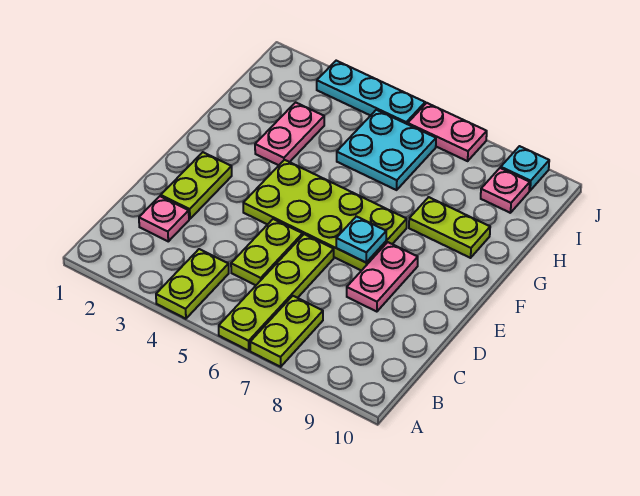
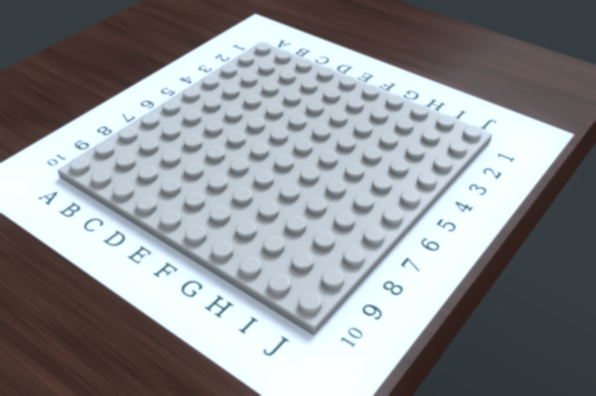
none -> lime 1x2 plate [156,249,229,319]
none -> lime 1x4 plate [219,234,334,351]
none -> lime 1x2 plate [250,296,323,367]

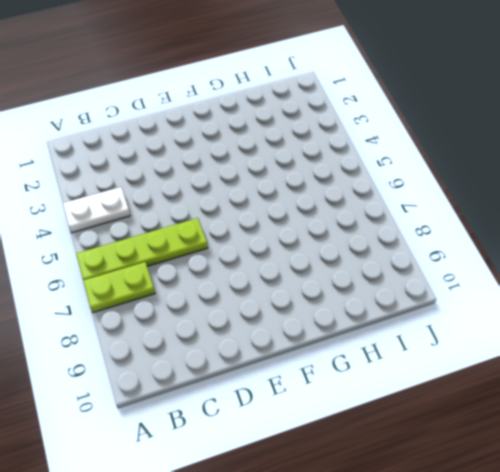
white 1x2 plate [63,187,130,233] -> lime 1x2 plate [156,249,229,319]
none -> pink 1x1 plate [139,196,189,241]
none -> lime 1x2 plate [231,219,303,285]
none -> lime 1x2 plate [161,152,232,219]

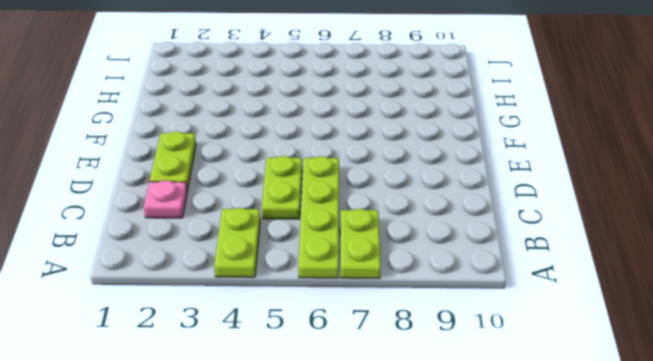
none -> pink 1x2 plate [347,242,418,312]
none -> lime 2x4 plate [243,160,407,271]
none -> pink 1x2 plate [255,102,324,165]

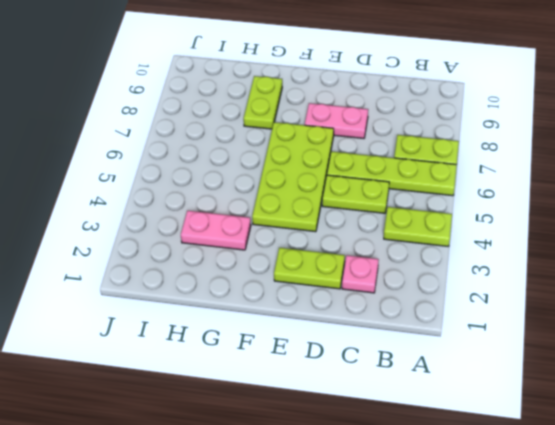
none -> cyan 2x2 plate [337,110,436,190]
none -> pink 1x1 plate [481,168,530,213]
none -> cyan 1x3 plate [317,61,425,124]

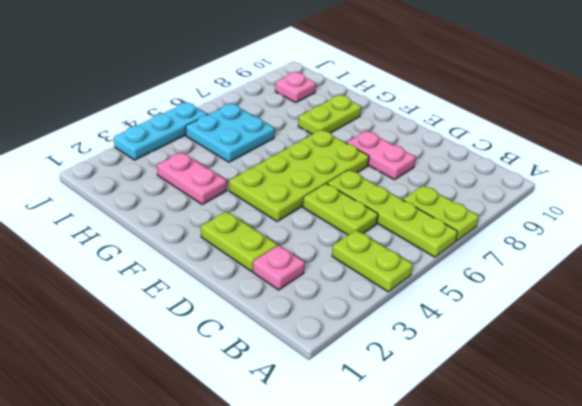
none -> pink 1x2 plate [408,103,487,161]
none -> cyan 1x1 plate [501,146,549,191]
none -> cyan 1x1 plate [336,216,386,262]

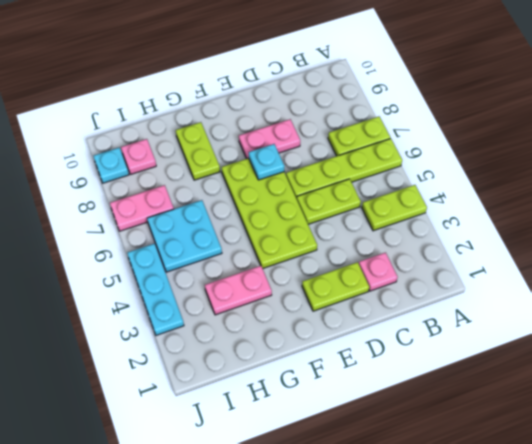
pink 1x2 plate [110,185,174,231] -> pink 1x2 plate turned to [408,103,487,161]

